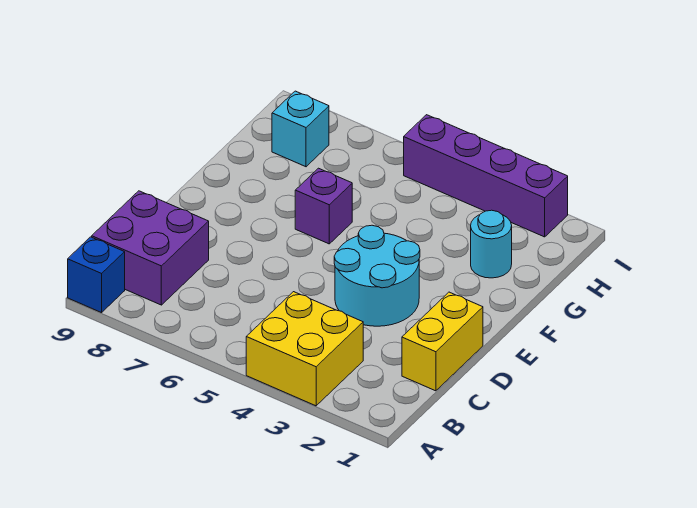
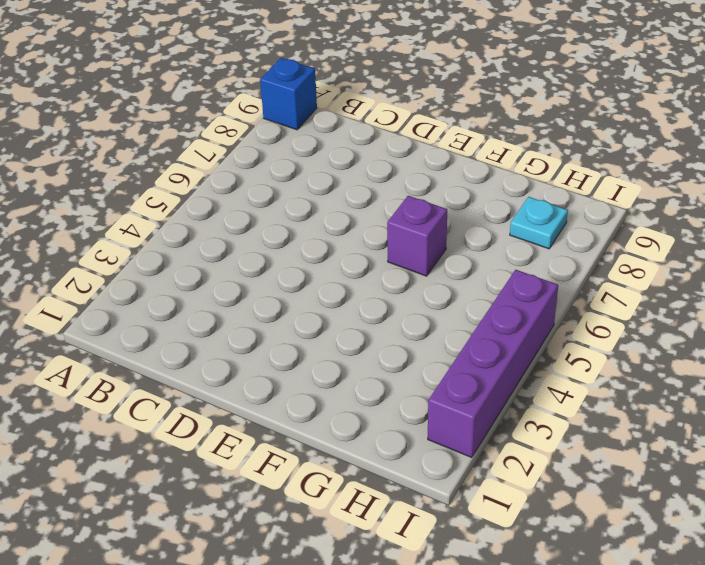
cyan 1x1 plate [510,197,568,249] -> cyan 1x1 brick [272,91,329,167]
none -> yellow 2x2 brick [246,292,363,406]
none -> purple 2x2 brick [92,191,209,305]

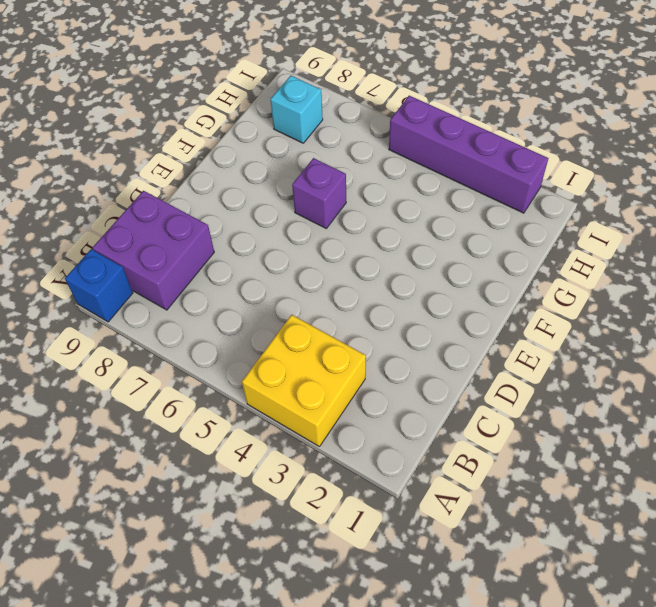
none -> yellow 1x2 brick [402,292,483,391]
none -> cyan 2x2 round brick [334,225,420,326]

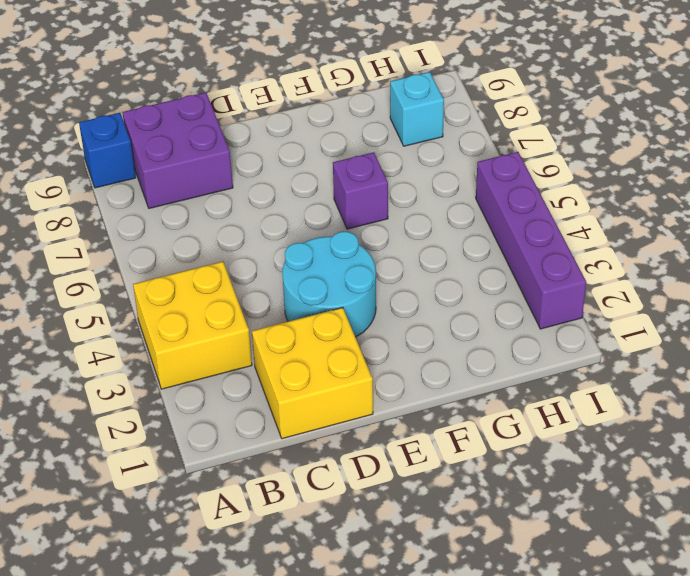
yellow 2x2 brick [252,308,373,439] -> yellow 1x2 brick [402,292,483,391]
none -> cyan 1x1 round brick [471,210,512,278]

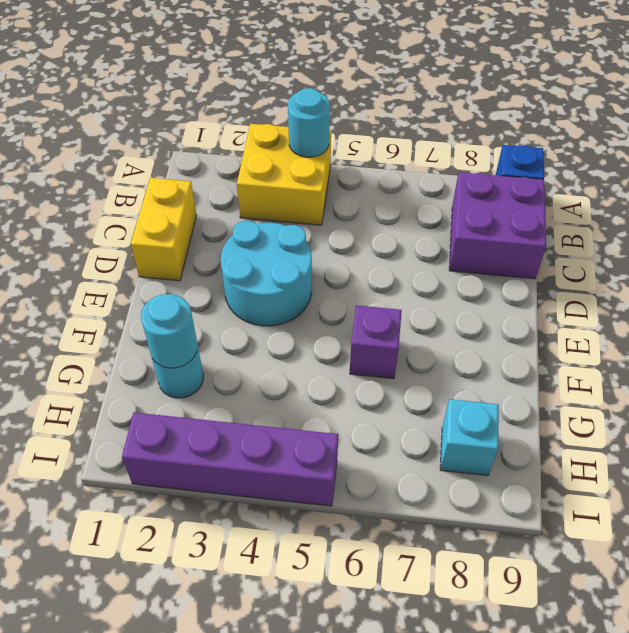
cyan 1x1 round brick [288,88,330,157] -> none
cyan 1x1 round brick [141,294,197,368] -> none

